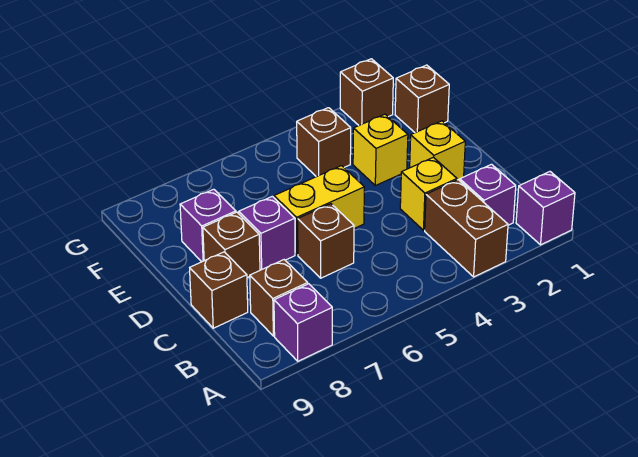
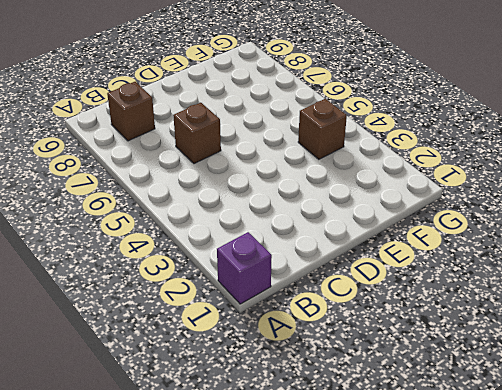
none -> brown 1x2 brick [425,180,508,277]
none -> purple 1x1 brick [274,284,332,361]
none -> purple 1x1 brick [459,164,516,225]

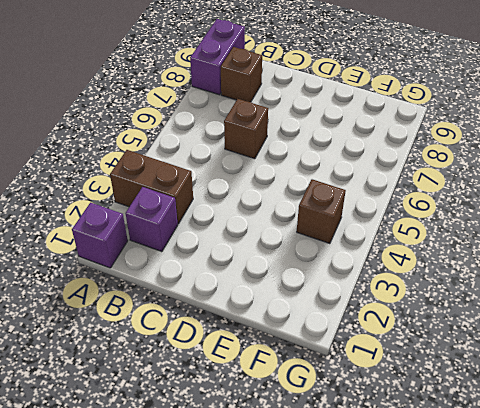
purple 1x2 brick [190,19,245,95] -> purple 1x1 brick [274,284,332,361]
none -> yellow 1x1 brick [400,157,457,230]
none -> brown 1x1 brick [190,252,248,328]
none -> yellow 1x1 brick [410,121,465,180]

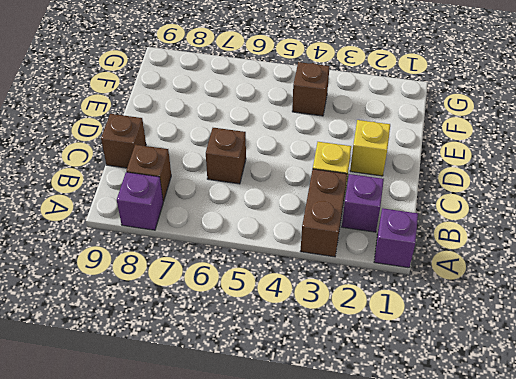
none -> yellow 1x2 brick [274,166,364,255]
none -> purple 1x1 brick [239,196,295,270]
none -> brown 1x1 brick [203,212,260,278]

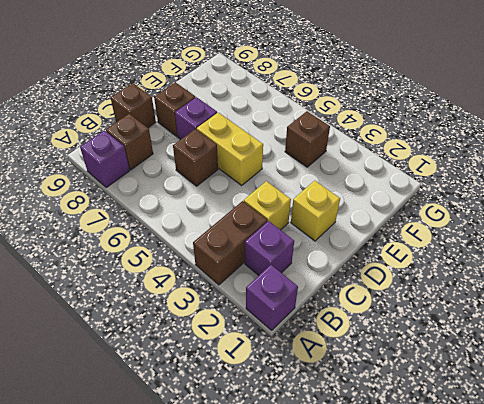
none -> yellow 1x1 brick [353,114,408,186]
none -> purple 1x1 brick [180,189,236,262]
none -> brown 1x1 brick [395,65,449,133]

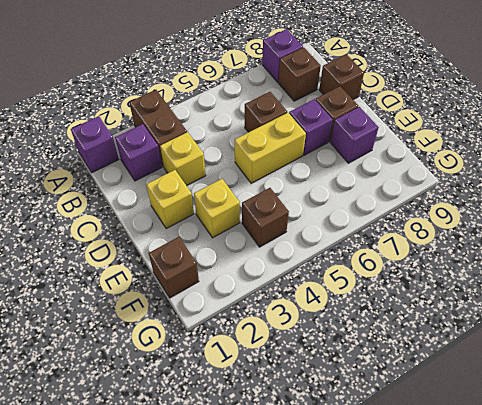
none -> brown 1x1 brick [340,59,393,125]

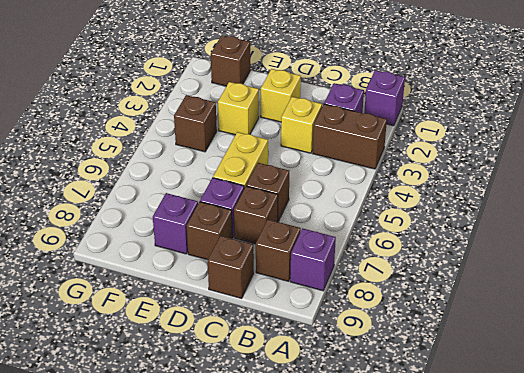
brown 1x1 brick [234,186,278,244] -> brown 1x1 brick moved to [340,59,393,125]

